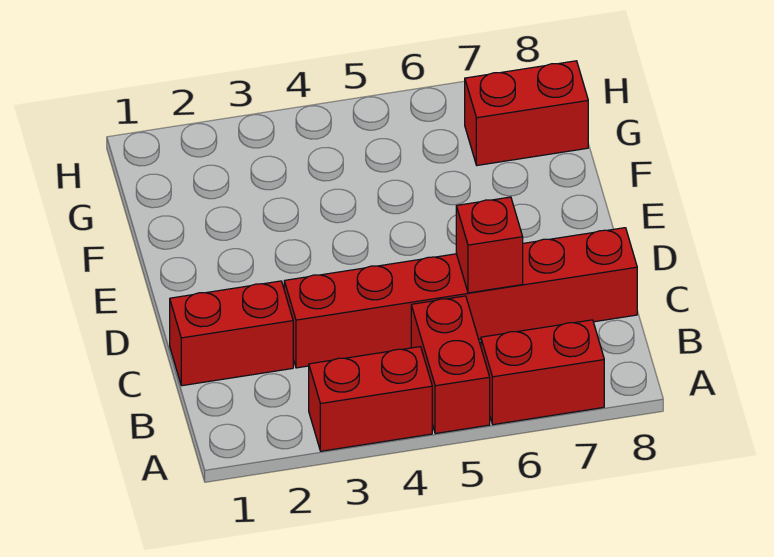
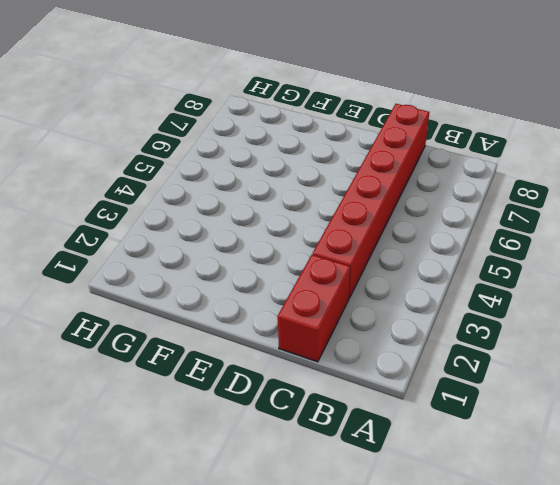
none -> red 1x2 brick [309,347,432,451]
none -> red 1x2 brick [411,296,490,434]

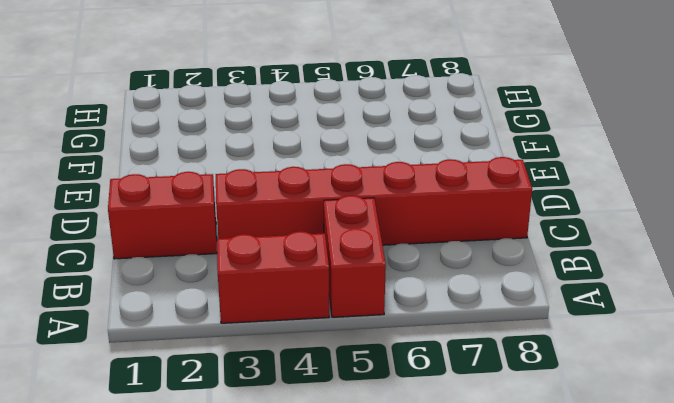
none -> red 1x2 brick [481,320,604,425]
none -> red 1x2 brick [465,61,588,165]

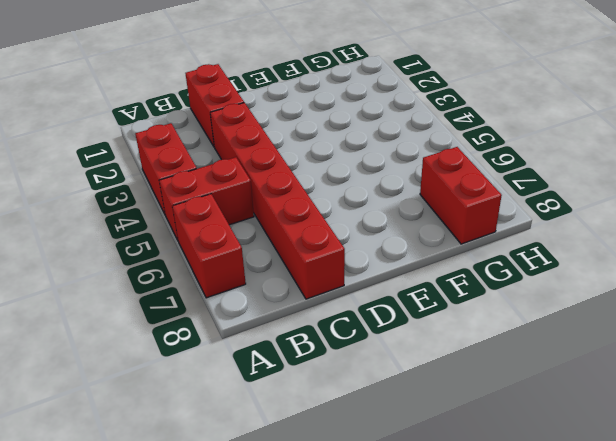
none -> red 1x1 brick [456,197,523,293]

